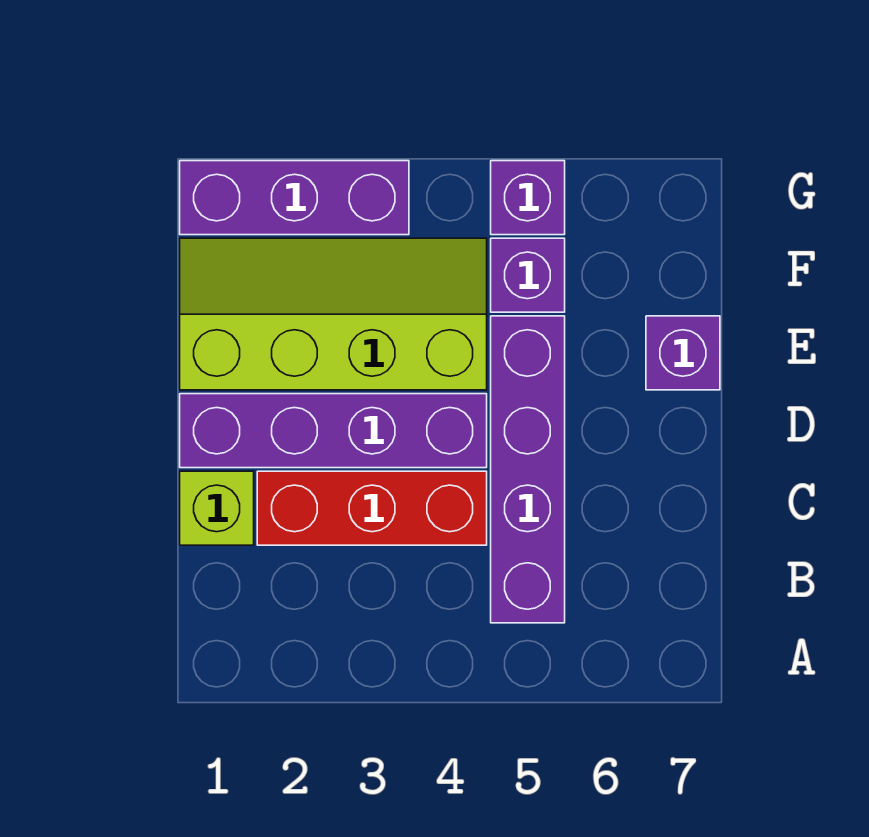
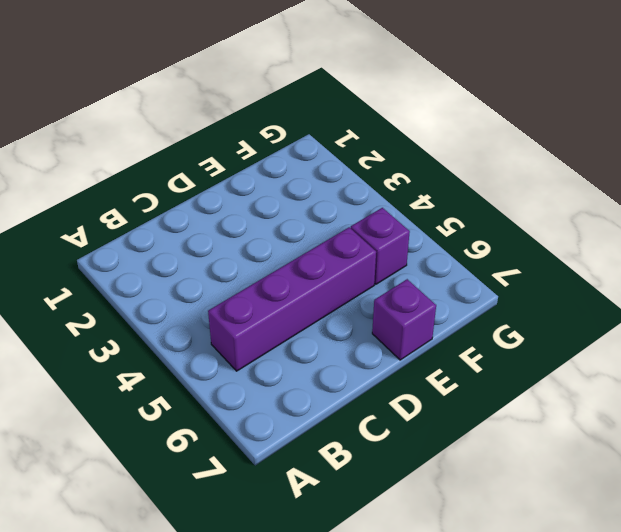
none -> lime 1x1 brick [180,471,254,545]
none -> red 1x3 brick [257,471,487,545]

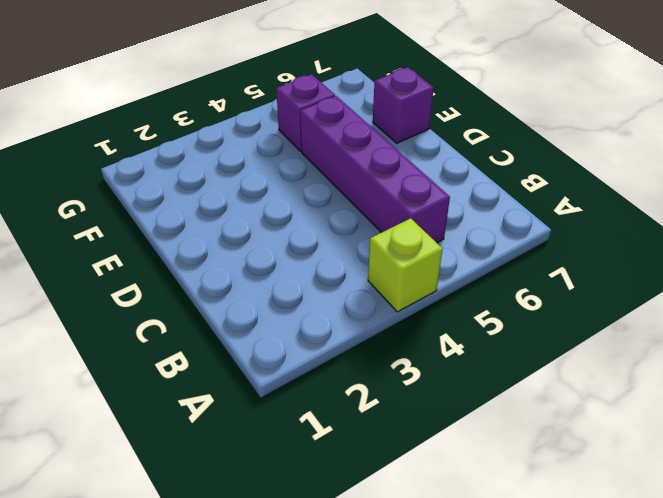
lime 1x1 brick [368,218,443,312] -> lime 1x1 brick moved to [180,471,254,545]
none -> red 1x3 brick [257,471,487,545]
none -> purple 1x4 brick [180,394,487,468]

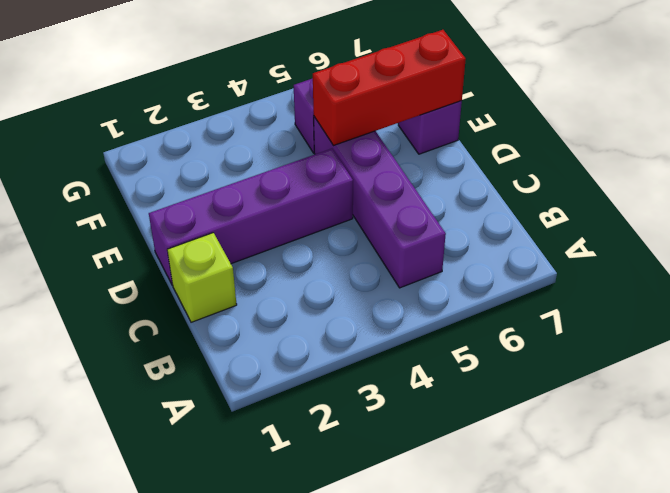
red 1x3 brick [312,30,466,146] -> red 1x3 brick moved to [257,471,487,545]
none -> lime 2x4 slope [180,238,487,390]
none -> purple 1x3 brick [180,161,409,235]

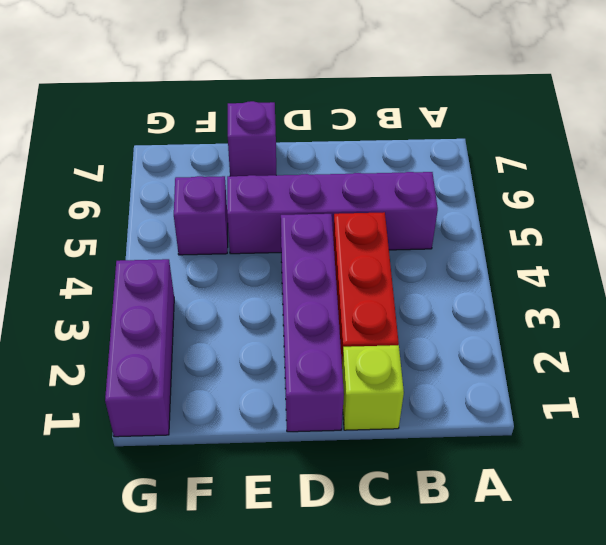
none -> lime 2x4 slope [180,238,487,390]
none -> purple 1x1 brick [491,161,565,235]

